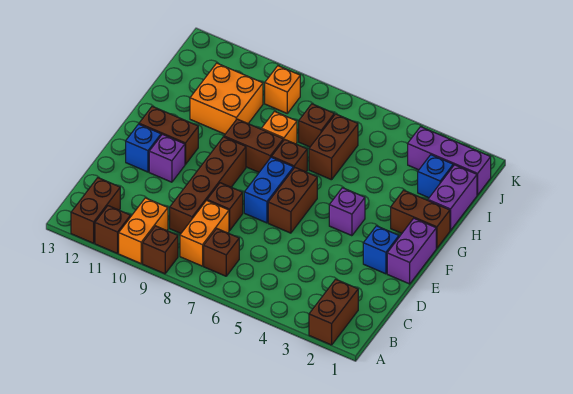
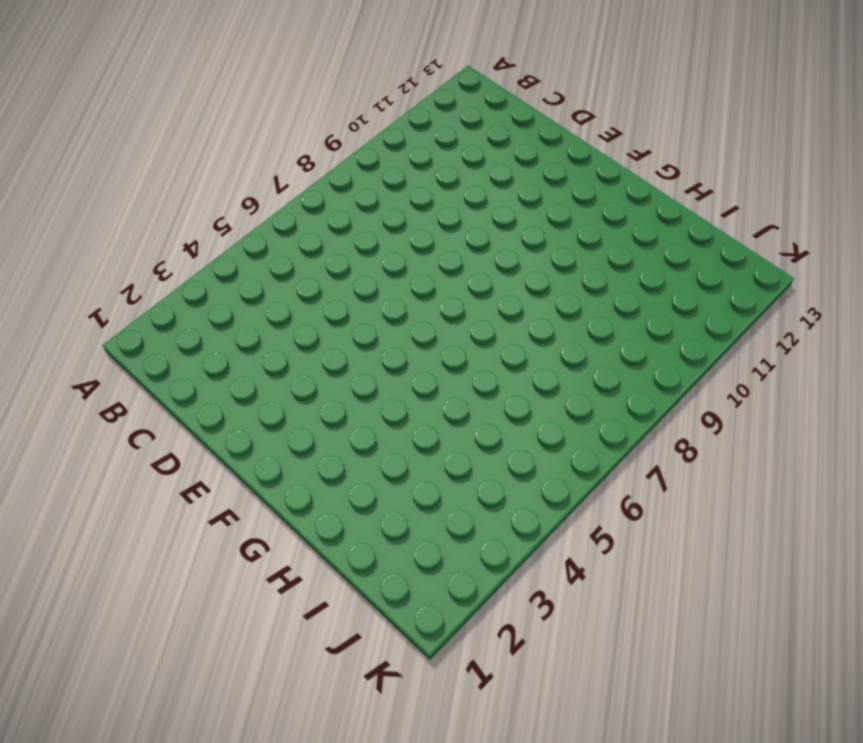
none -> brown 1x2 brick [309,279,358,345]
none -> brown 1x1 brick [143,226,178,274]
none -> orange 1x2 brick [119,198,168,263]

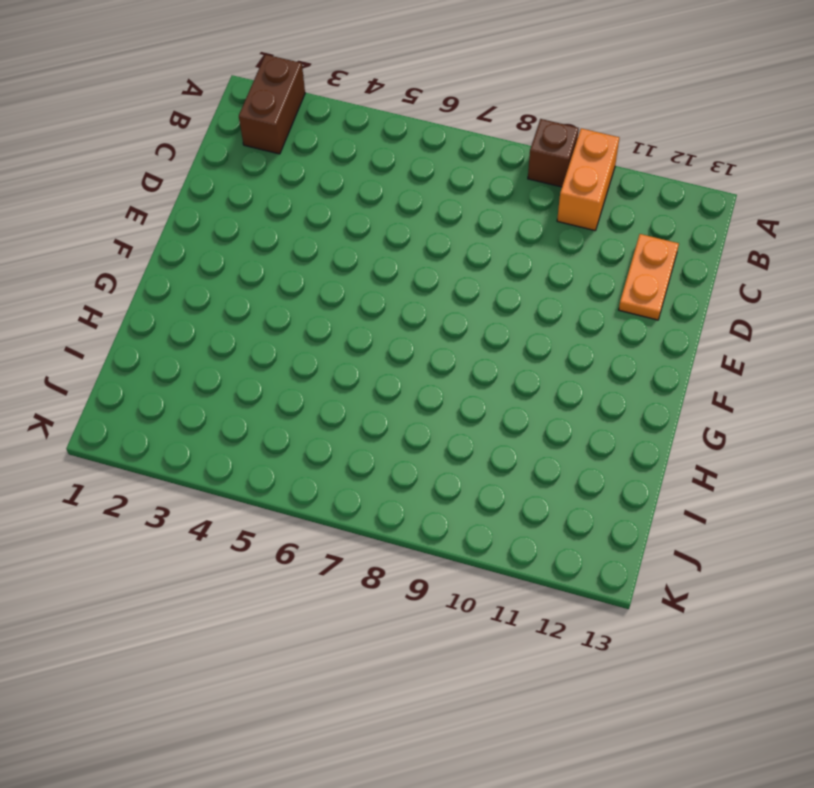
orange 1x2 plate [619,234,679,320] -> none
none -> brown 1x1 brick [95,206,131,253]
none -> brown 1x2 brick [71,178,120,243]
none -> brown 1x1 brick [204,229,239,276]

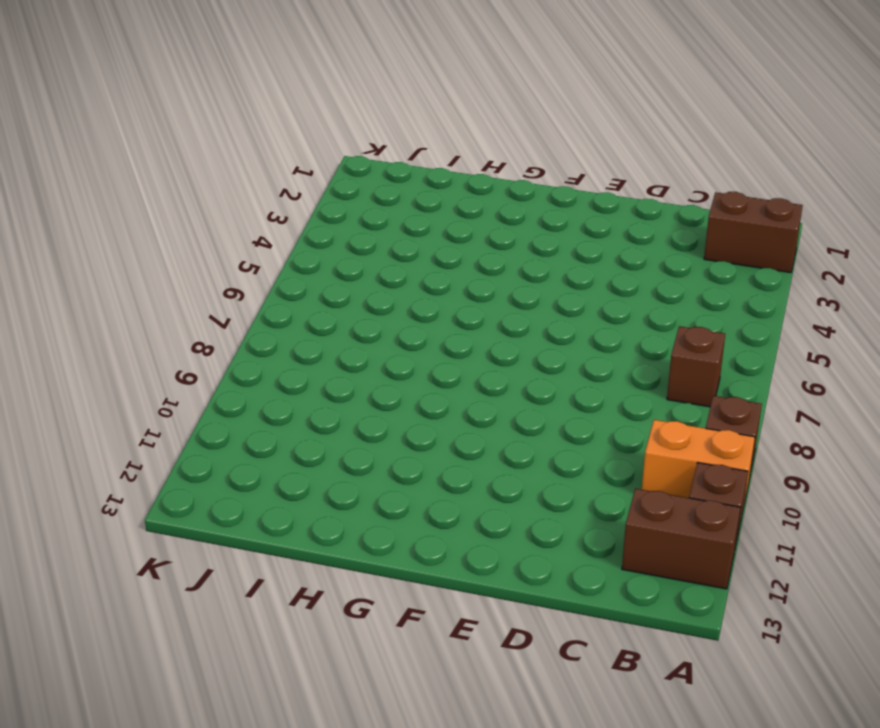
none -> orange 1x2 brick [180,201,229,266]
none -> brown 1x4 brick [170,137,246,233]
none -> brown 1x1 brick [207,183,243,231]

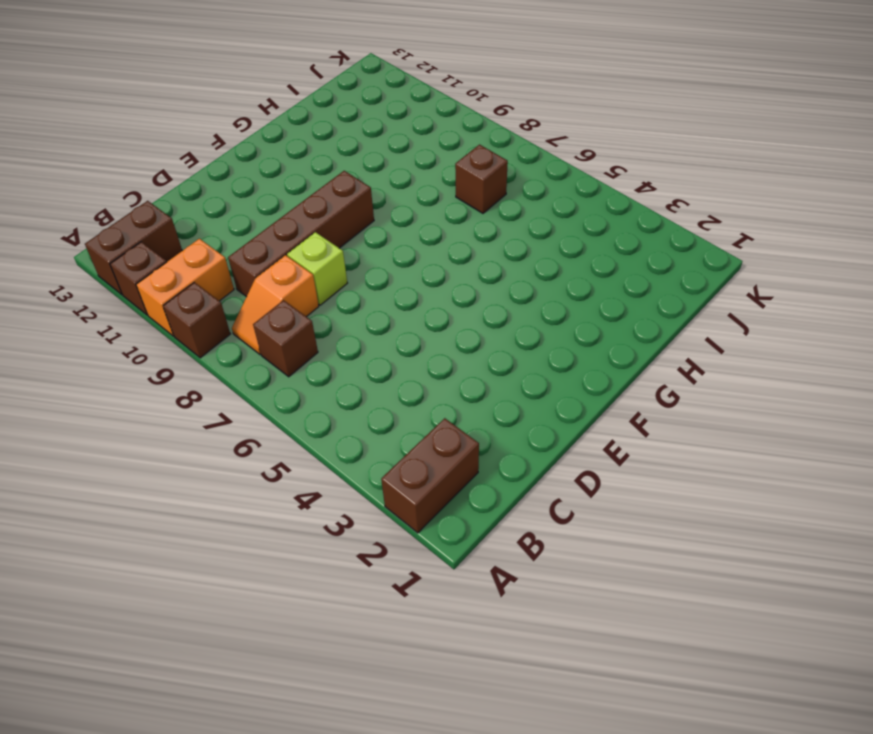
orange 1x2 slope [232,255,319,354] -> orange 1x2 brick [180,201,229,266]
lime 1x1 brick [287,232,347,305] -> brown 1x1 brick [207,183,243,231]
none -> purple 1x2 brick [387,218,436,284]
none -> blue 1x1 brick [363,226,399,274]
none -> brown 1x2 brick [268,168,317,233]

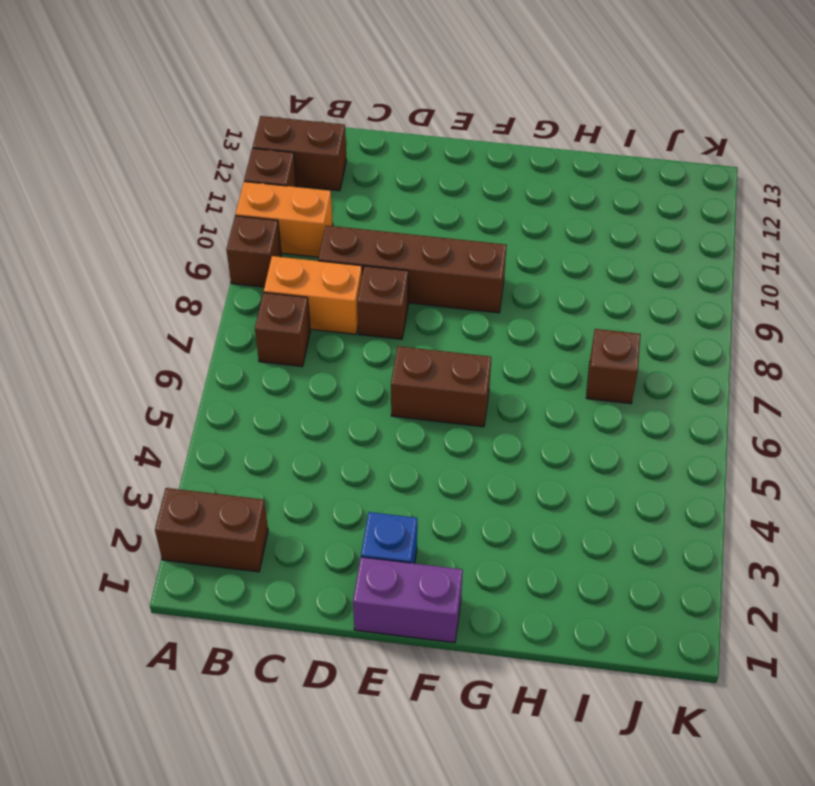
none -> blue 1x2 brick [244,157,294,223]
none -> purple 1x1 brick [149,134,185,182]
none -> blue 1x1 brick [126,124,161,172]

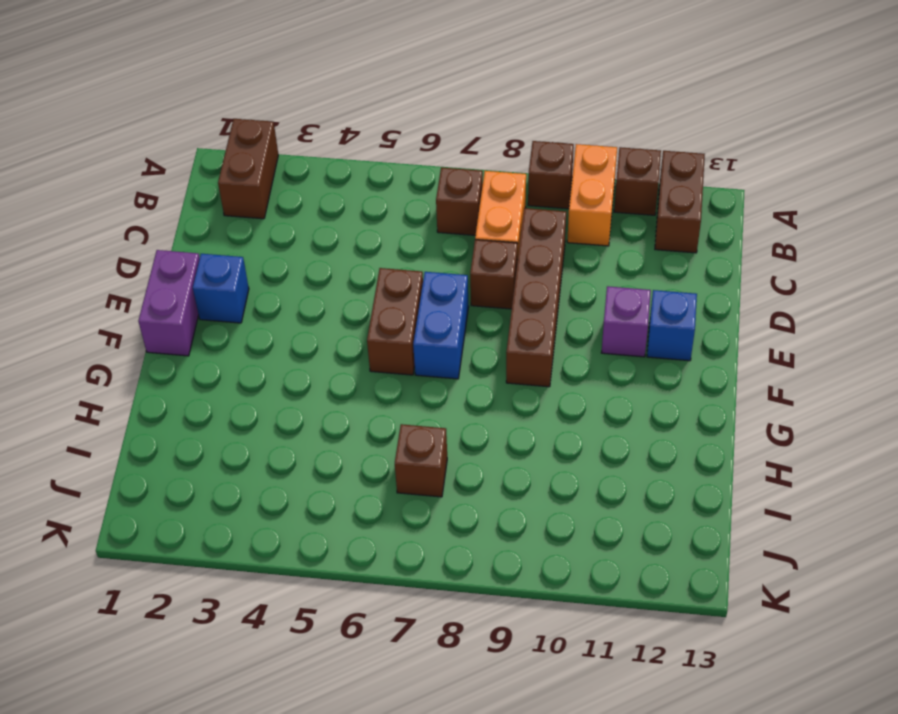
none -> purple 1x1 brick [329,188,365,236]
none -> brown 1x2 brick [139,106,198,164]
none -> brown 1x2 brick [391,190,450,248]

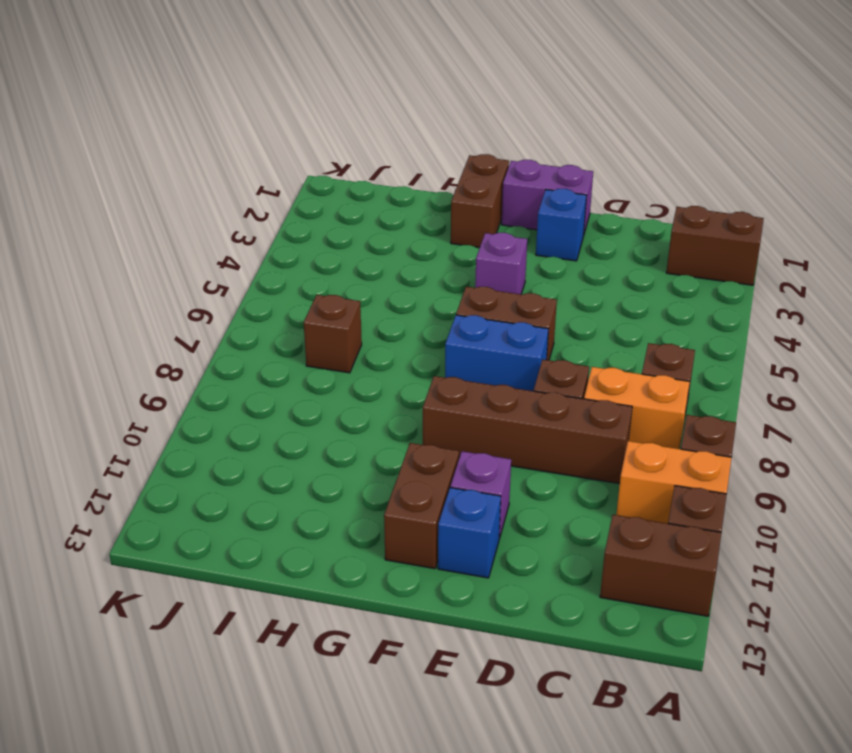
none -> brown 1x1 brick [272,139,307,172]
none -> brown 1x2 brick [224,119,283,172]
none -> purple 1x2 brick [428,165,477,231]

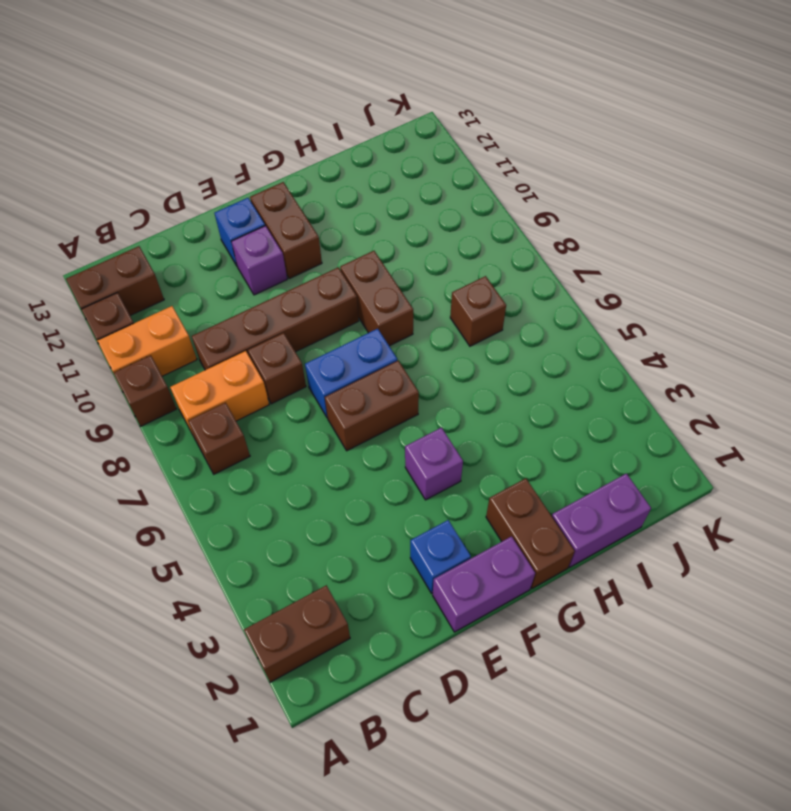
none -> brown 1x1 brick [272,139,307,172]
none -> brown 1x2 brick [309,114,358,180]
none -> orange 1x1 brick [261,112,297,144]

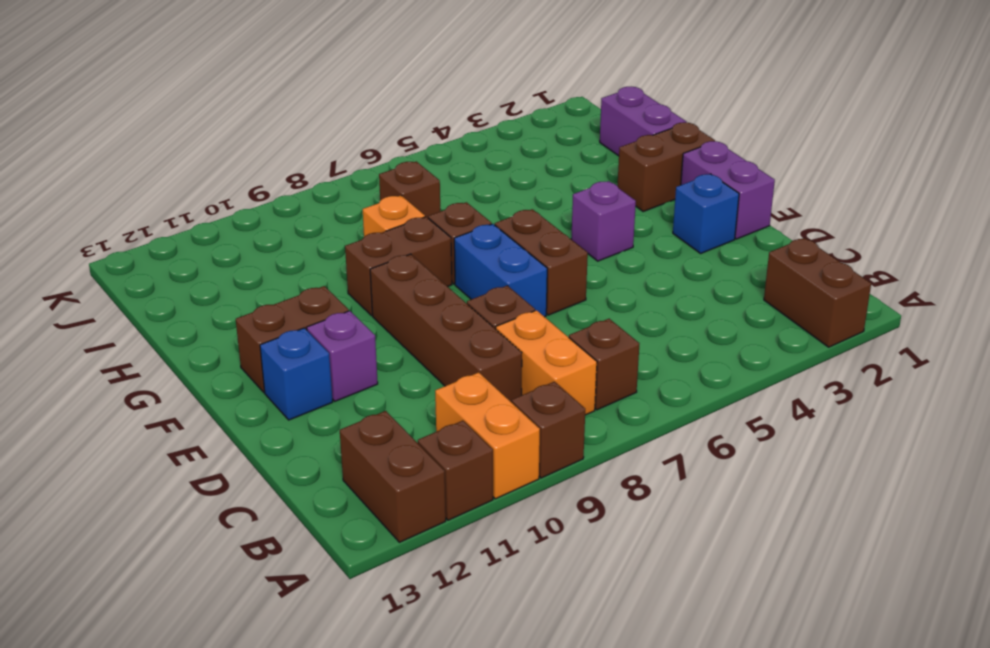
none -> brown 1x2 brick [309,114,358,180]
none -> orange 2x2 brick [190,63,263,134]
none -> blue 1x1 brick [418,155,453,198]

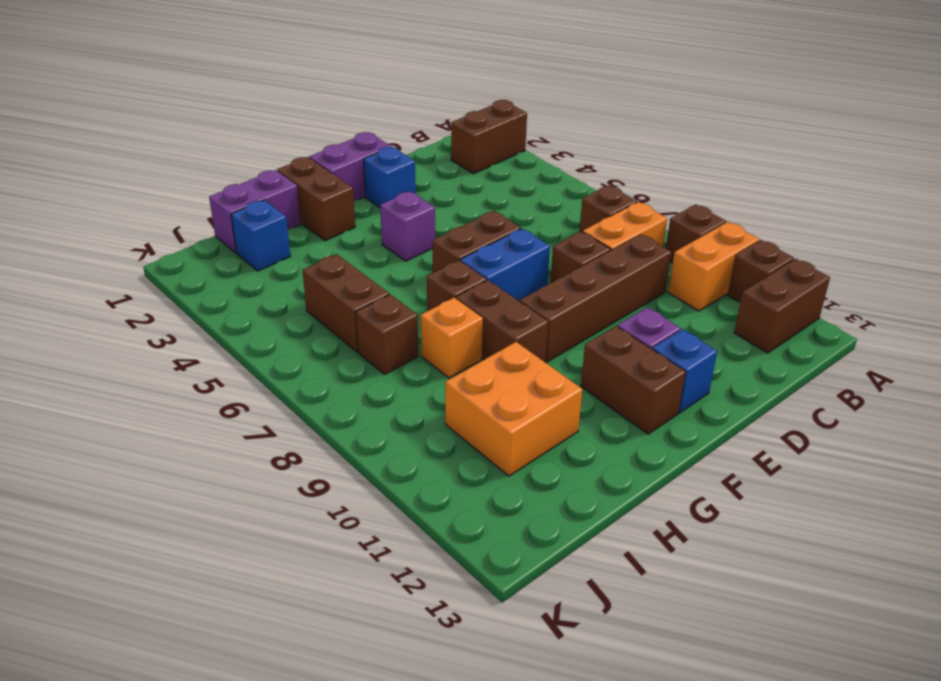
brown 1x2 brick [303,254,389,352] -> brown 1x2 brick turned to [309,114,358,180]
none -> purple 1x3 brick [408,127,491,195]
none -> orange 1x1 brick [265,66,300,113]

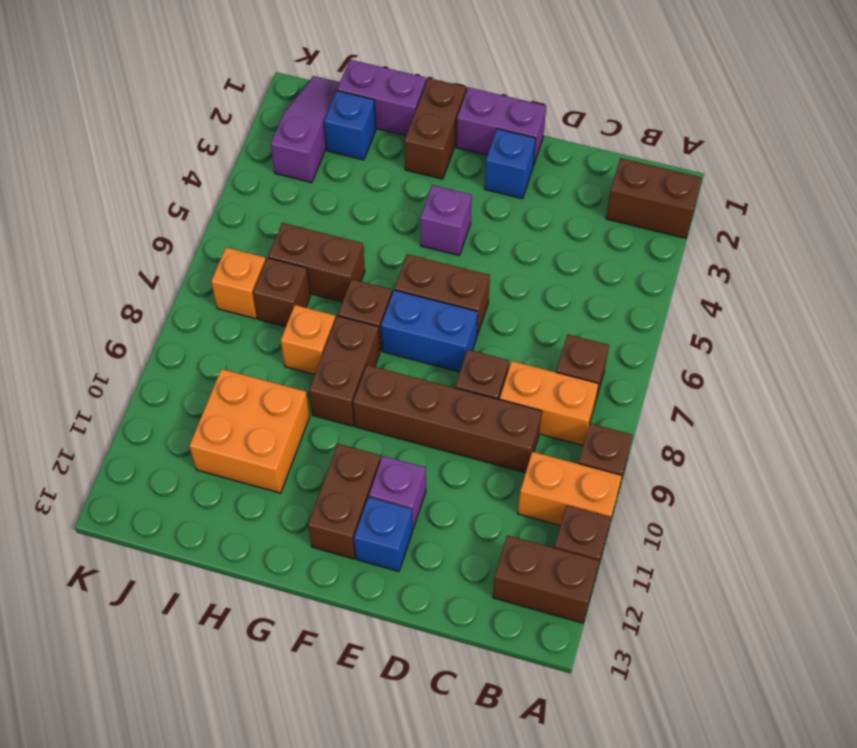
purple 1x3 slope [271,76,340,183] -> purple 1x3 brick [408,127,491,195]
orange 1x1 brick [211,247,266,319] -> orange 1x1 brick moved to [265,66,300,113]

